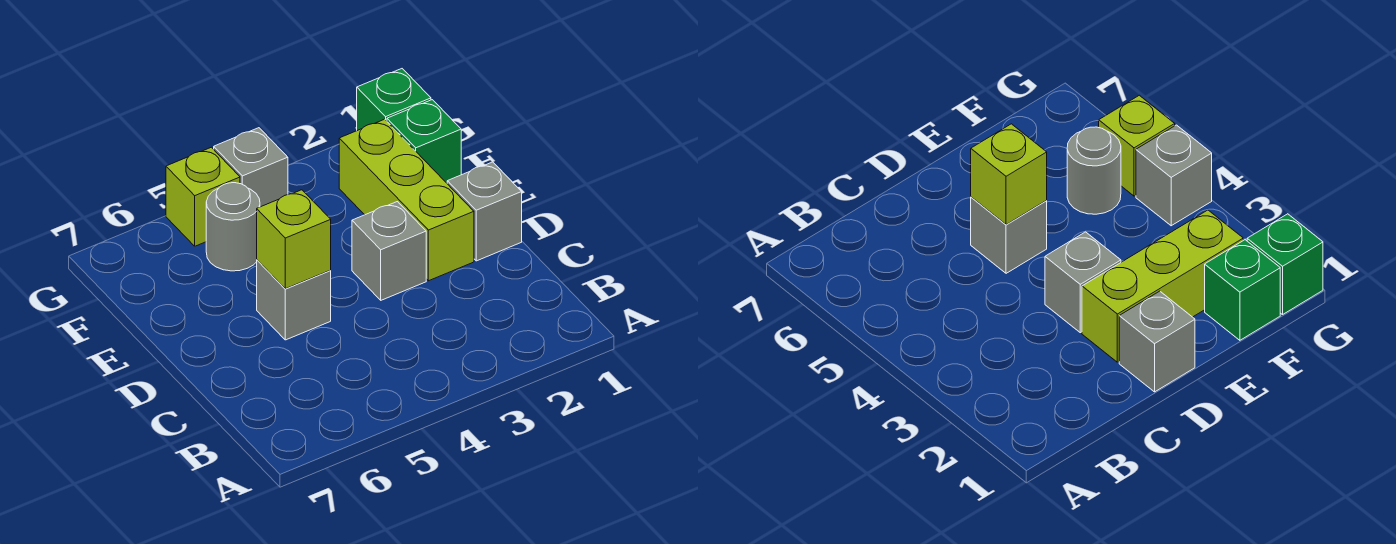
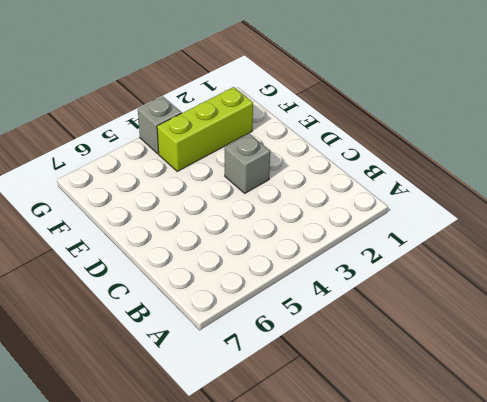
lime 1x3 brick [157,87,253,171] -> lime 1x3 brick turned to [339,119,474,281]
none -> grey 1x1 brick [447,162,522,261]
none -> grey 1x1 brick [257,260,331,340]

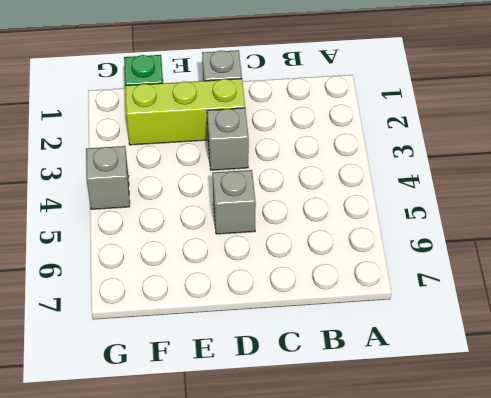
none -> grey 1x1 round brick [206,183,260,271]
none -> green 1x1 brick [357,69,431,131]

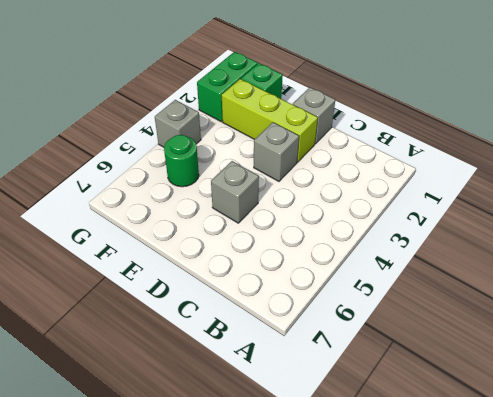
green 1x1 round brick [164,135,199,187] -> grey 1x1 round brick [206,183,260,271]
green 1x2 brick [197,52,258,122] -> green 1x1 brick [357,69,431,131]
none -> lime 1x1 brick [166,147,240,246]
none -> lime 1x1 brick [257,190,331,289]

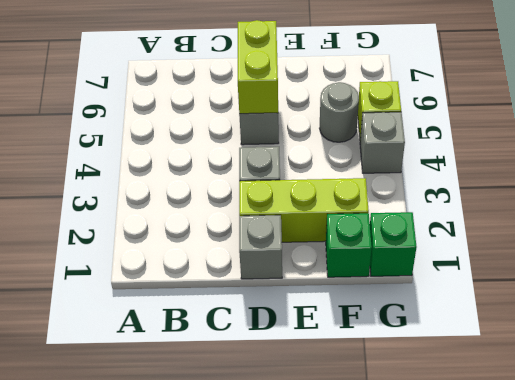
lime 1x2 brick [238,20,278,114] -> lime 1x1 brick [257,190,331,289]

